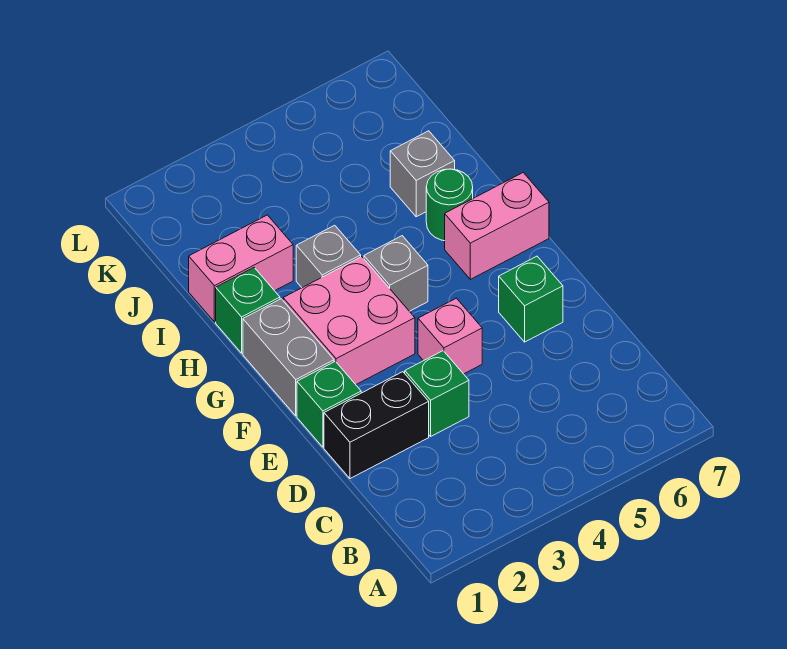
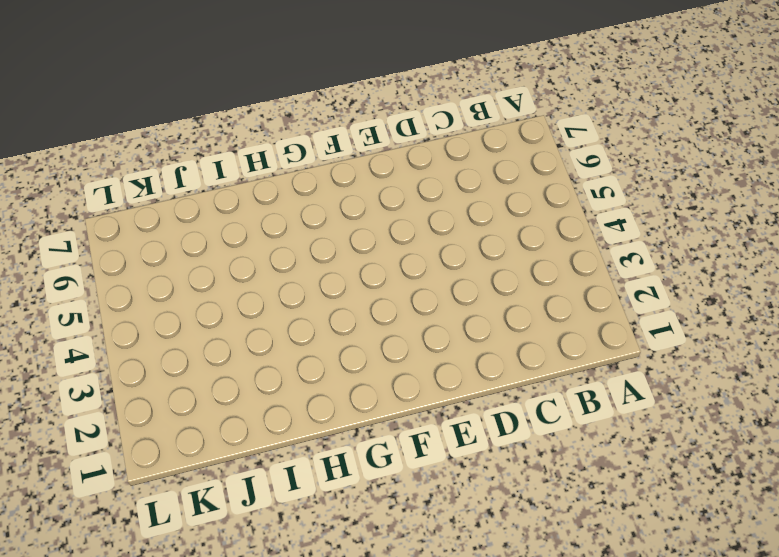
none -> black 1x2 brick [324,372,429,479]
none -> green 1x1 brick [405,351,469,436]
none -> green 1x1 brick [297,361,361,447]

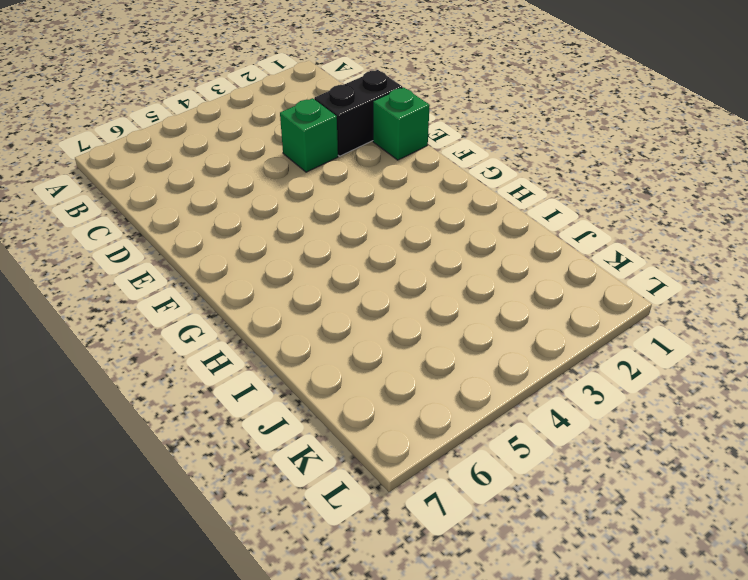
none -> pink 1x1 brick [418,298,482,374]
none -> green 1x1 brick [499,256,563,342]
none -> grey 1x2 brick [243,299,334,416]

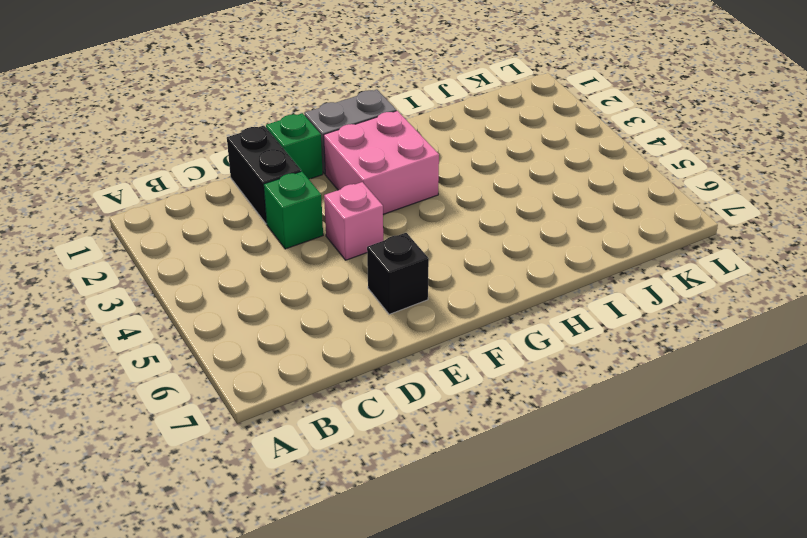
black 1x1 brick [367,233,429,314] -> green 1x1 brick [499,256,563,342]
none -> grey 1x1 brick [364,236,428,311]
none -> pink 1x2 brick [445,173,549,279]
none -> green 1x1 brick [216,268,280,353]

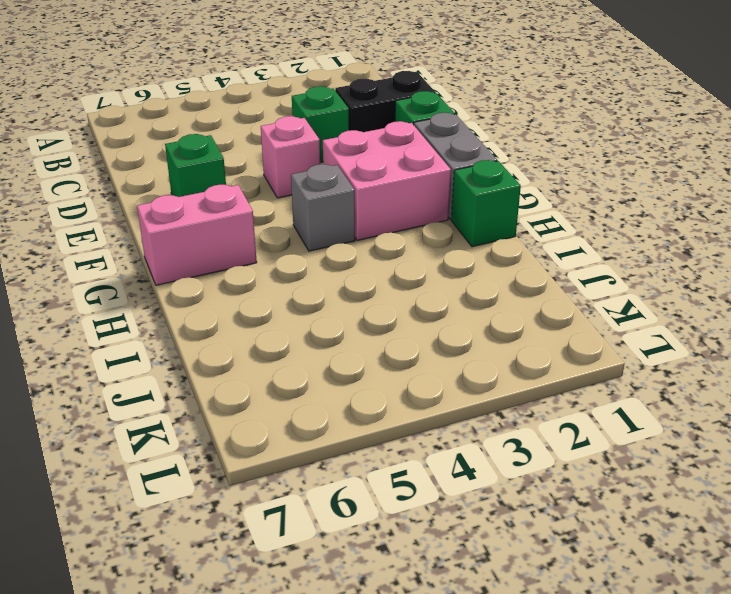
none -> grey 1x1 brick [296,225,361,288]
none -> green 1x1 round brick [426,169,473,241]
none -> pink 1x2 brick [189,215,293,322]

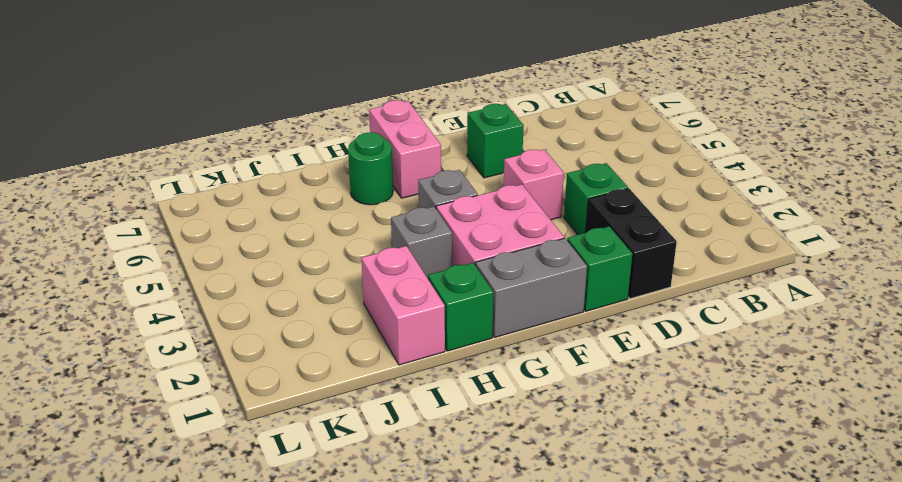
none -> grey 1x1 brick [390,131,455,217]

